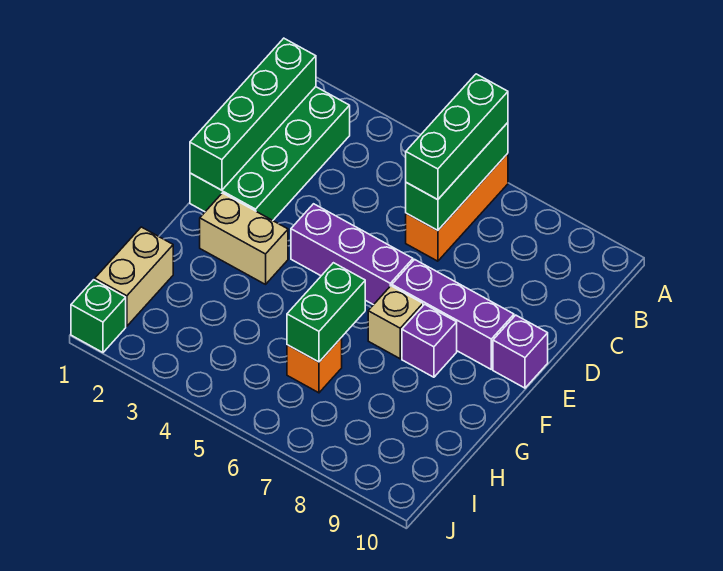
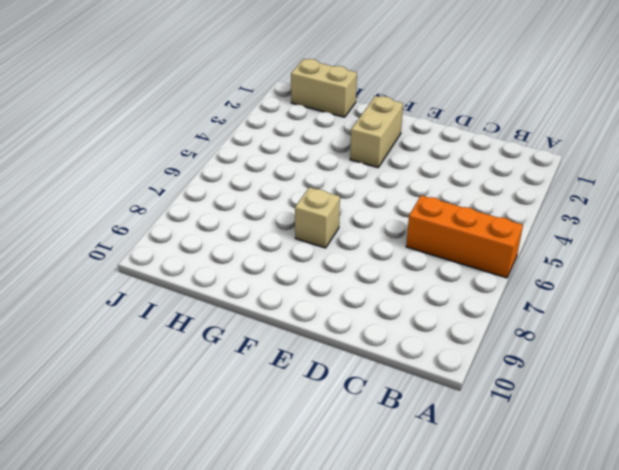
none -> green 2x4 brick [190,87,350,220]
none -> purple 1x3 brick [291,204,413,305]
none -> purple 1x3 brick [392,259,514,369]

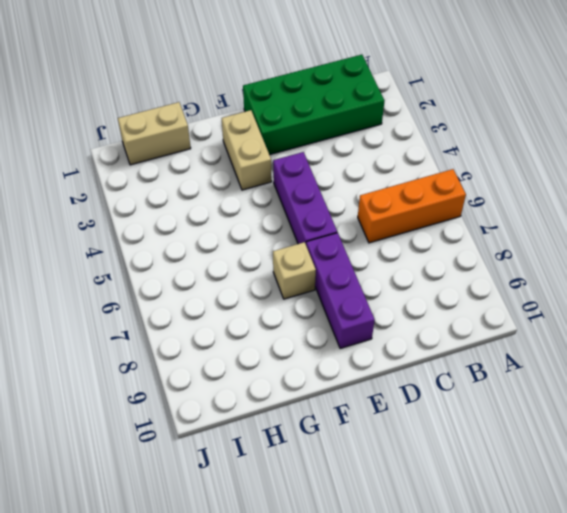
none -> purple 1x1 brick [493,315,548,388]
none -> purple 1x1 brick [402,304,457,377]
none -> orange 1x1 brick [287,338,342,393]

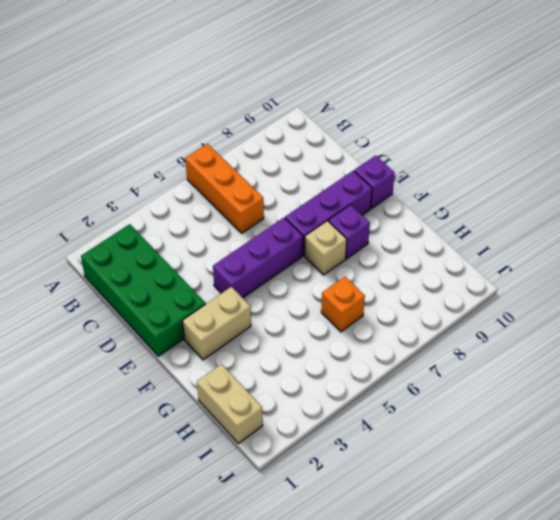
none -> green 1x1 brick [71,280,126,352]
none -> green 1x3 brick [406,123,508,230]
none -> green 1x4 brick [190,38,316,190]

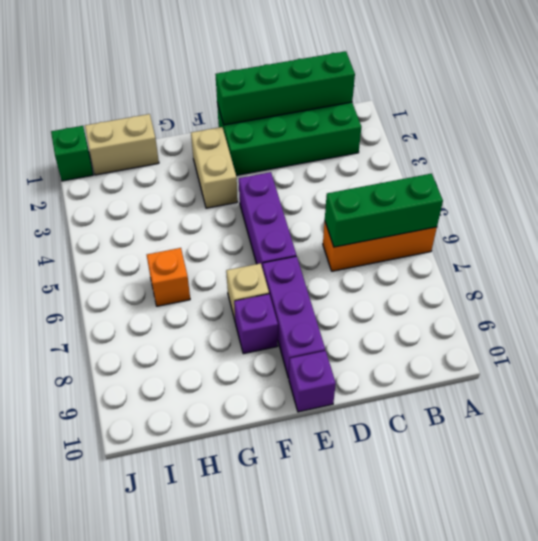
none -> green 1x2 brick [287,263,365,362]
none -> green 1x3 brick [406,74,508,200]

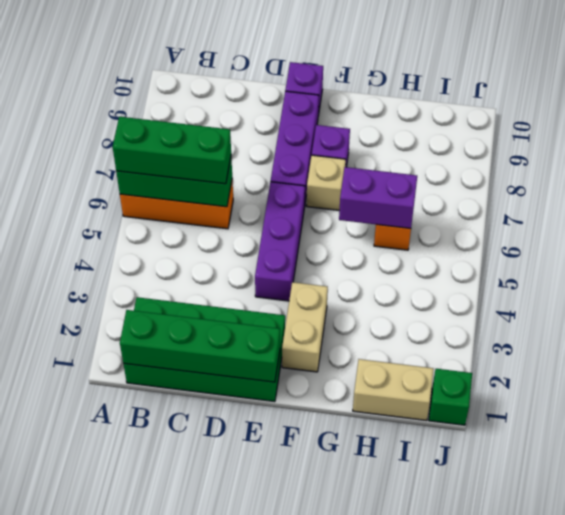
purple 1x2 brick [339,167,417,229] -> green 1x2 brick [287,263,365,362]

